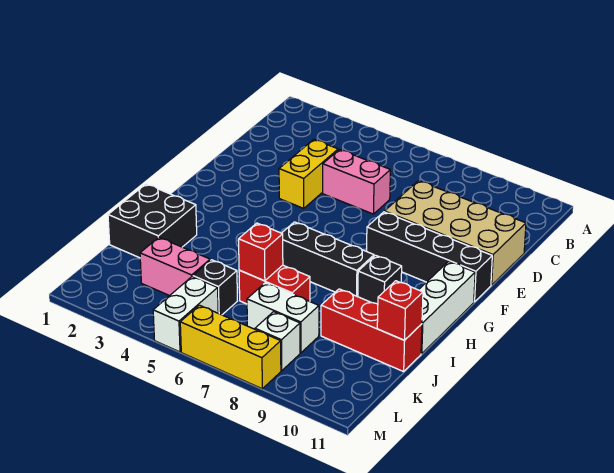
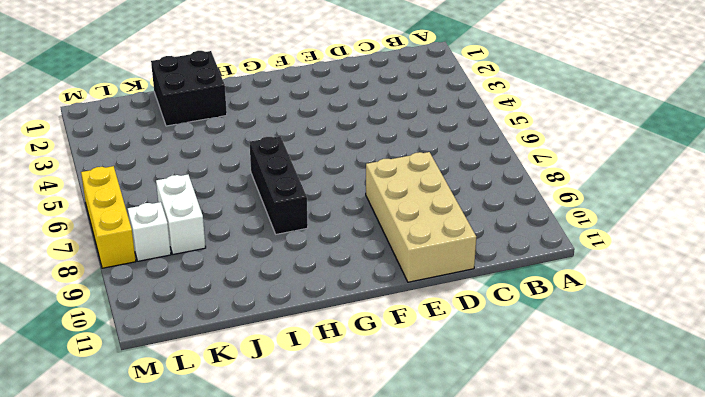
none -> yellow 1x2 brick [279,139,338,208]
none -> pink 1x2 brick [323,150,390,214]
none -> black 1x4 brick [367,212,492,302]

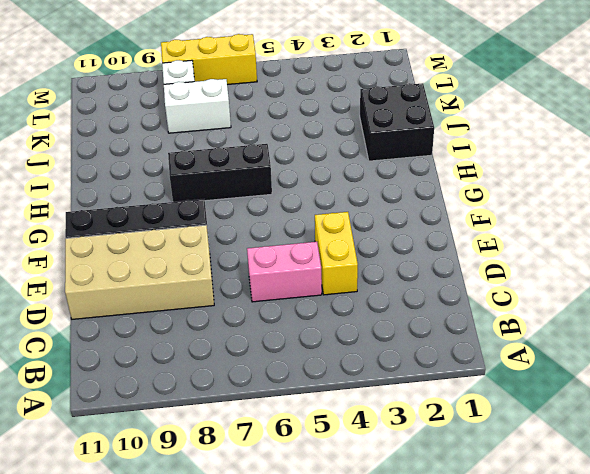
none -> white 1x3 brick [419,261,475,354]
none -> black 1x1 brick [358,255,402,304]
none -> red 1x2 brick [239,265,310,304]

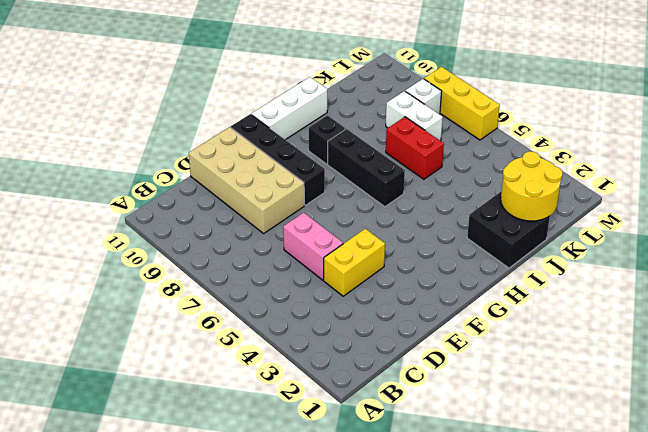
yellow 2x2 round brick [501,151,562,221] -> none
none -> red 1x3 brick [321,289,422,372]
none -> pink 1x2 brick [140,237,210,296]
none -> black 1x1 brick [193,260,237,315]

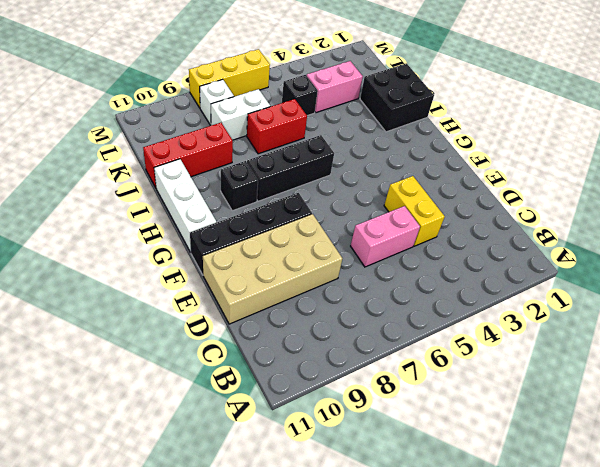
none -> white 1x2 brick [153,277,218,352]
none -> red 1x1 brick [239,223,283,281]
none -> red 1x1 brick [377,281,423,340]

